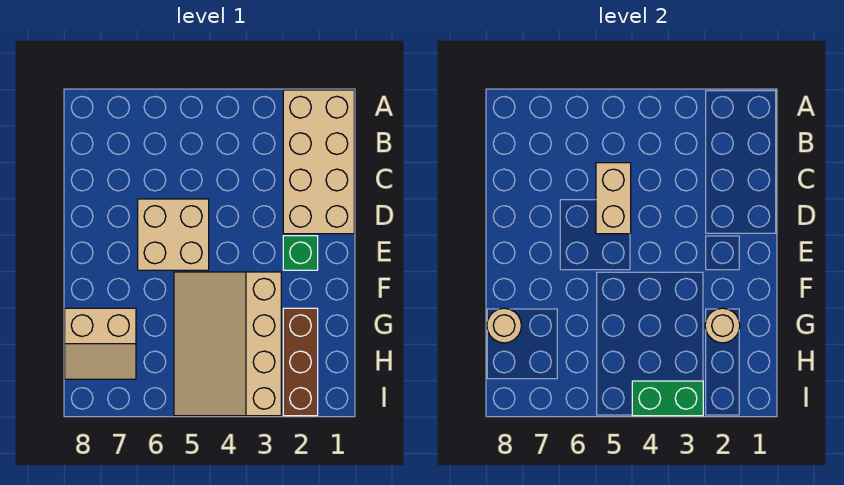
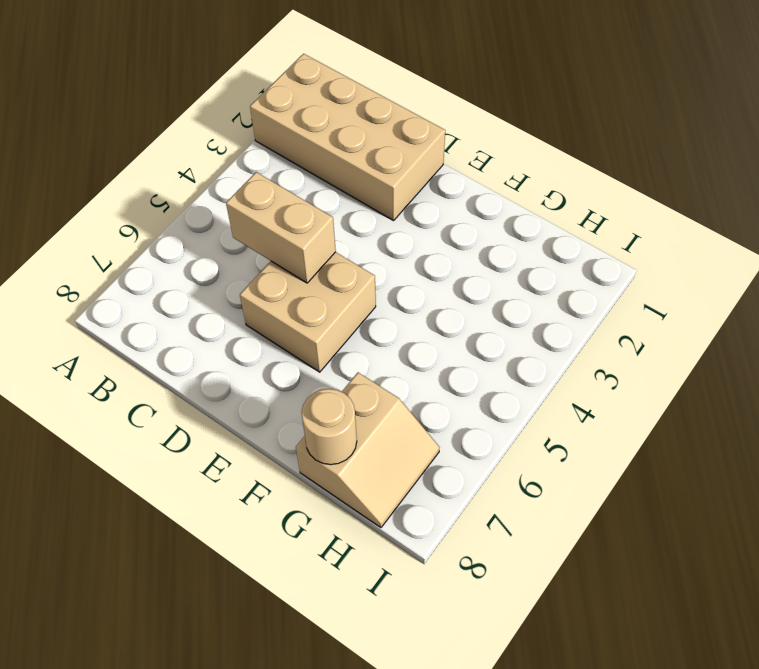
none -> green 1x1 brick [283,236,318,270]
none -> tan 3x4 slope [174,272,281,416]

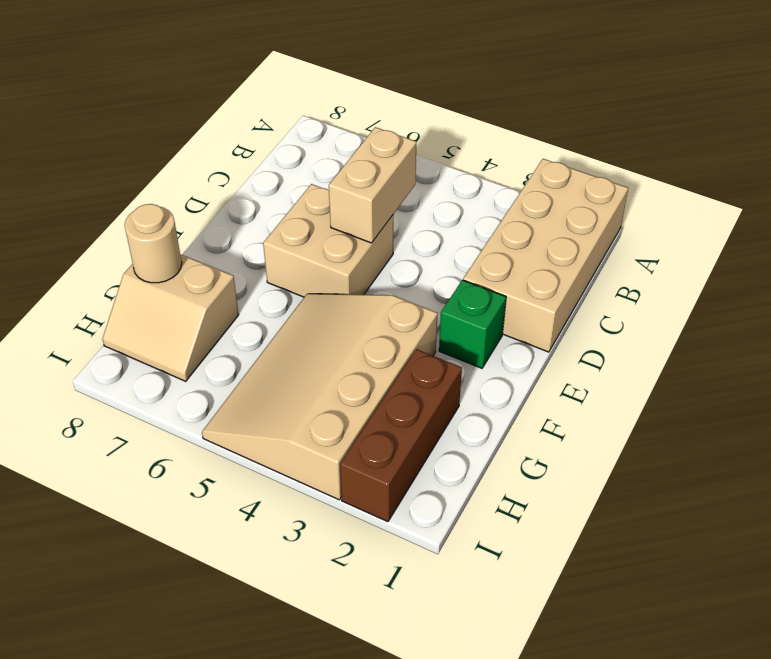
none -> tan 1x1 round brick [705,308,740,343]
none -> green 1x2 brick [632,381,703,416]

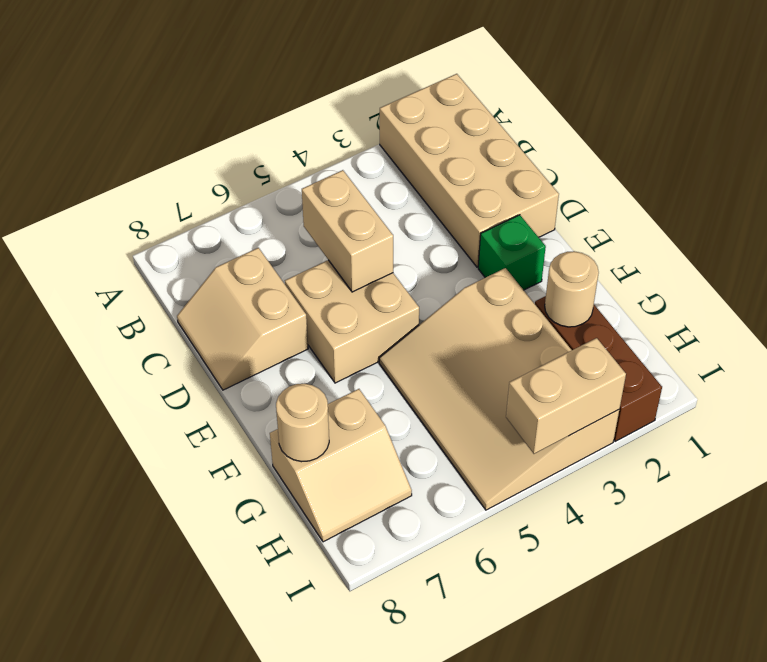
tan 2x2 slope [177,248,308,390] -> none
tan 1x2 brick [506,338,626,454] -> green 1x2 brick [632,381,703,416]

